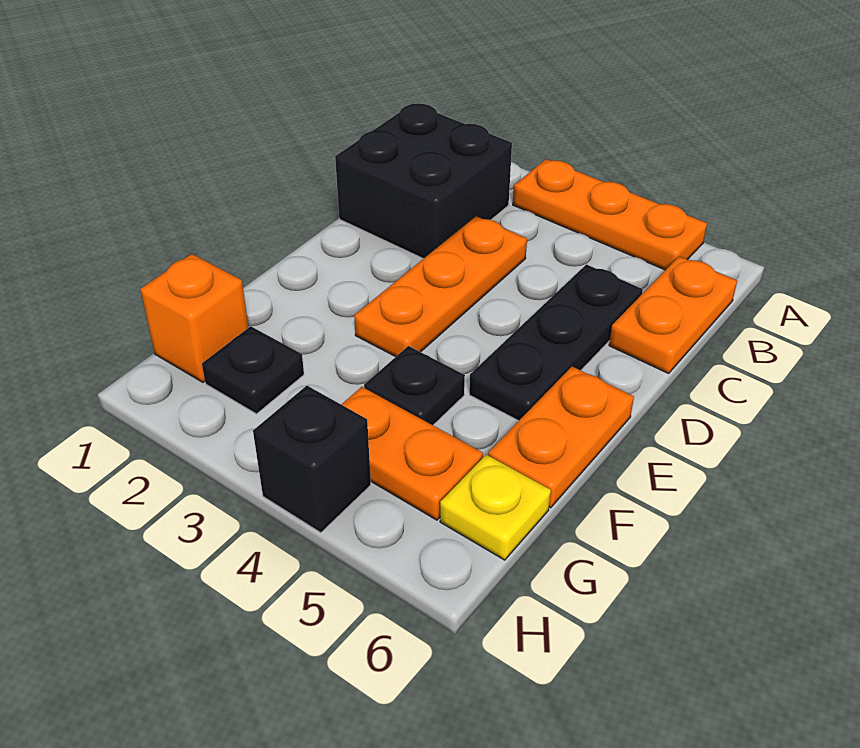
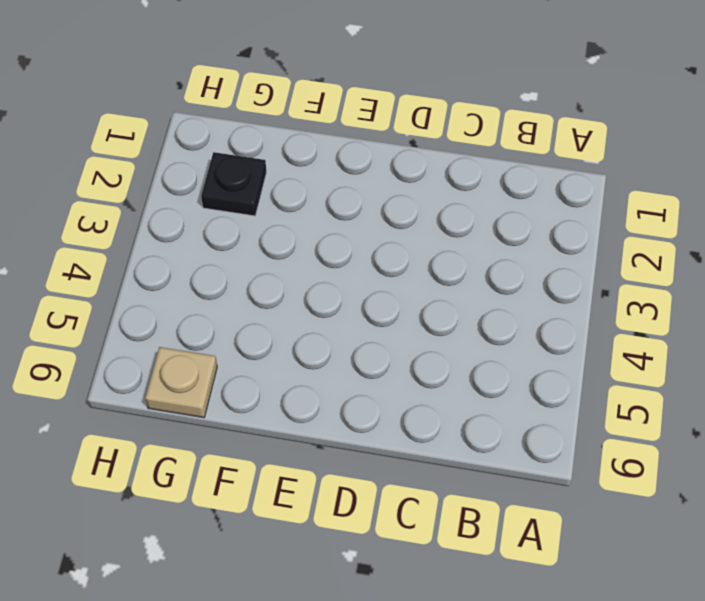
tan 1x1 plate [145,347,217,418] -> yellow 1x1 plate [440,455,551,560]
none -> orange 1x3 plate [513,159,707,270]
none -> black 2x2 brick [335,103,512,259]
none -> orange 1x2 plate [609,256,737,373]

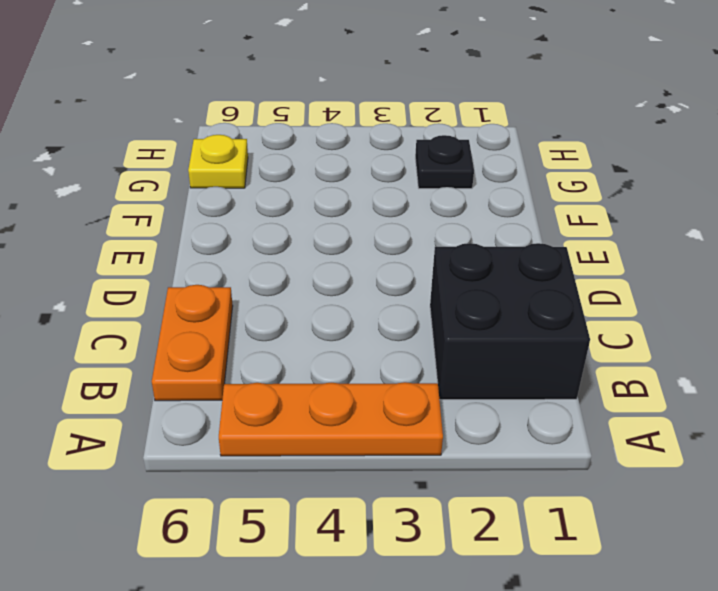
none -> orange 1x3 plate [354,216,527,357]
none -> black 1x3 plate [469,264,643,421]
none -> orange 1x2 plate [488,367,634,508]

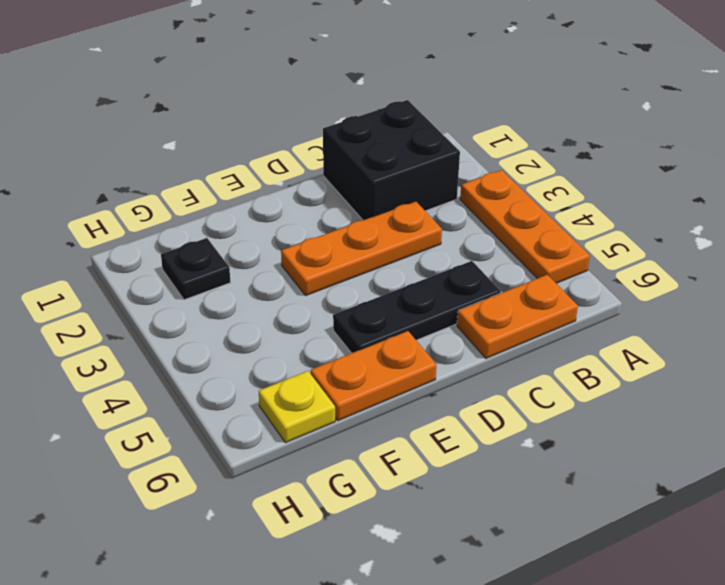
none -> black 1x1 plate [364,346,465,425]
none -> orange 1x1 brick [140,254,249,382]
none -> orange 1x2 plate [341,387,483,520]

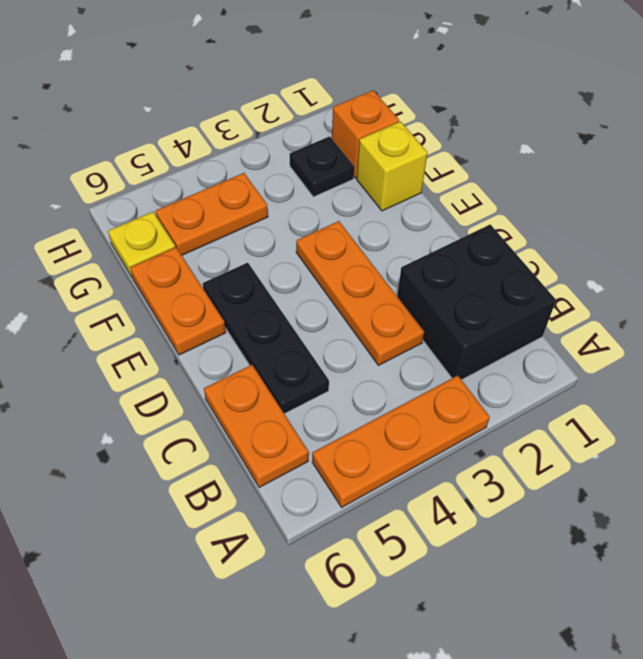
yellow 1x1 brick [357,121,427,211] -> none
none -> black 1x1 plate [364,346,465,425]
none -> black 1x1 brick [253,386,371,533]

